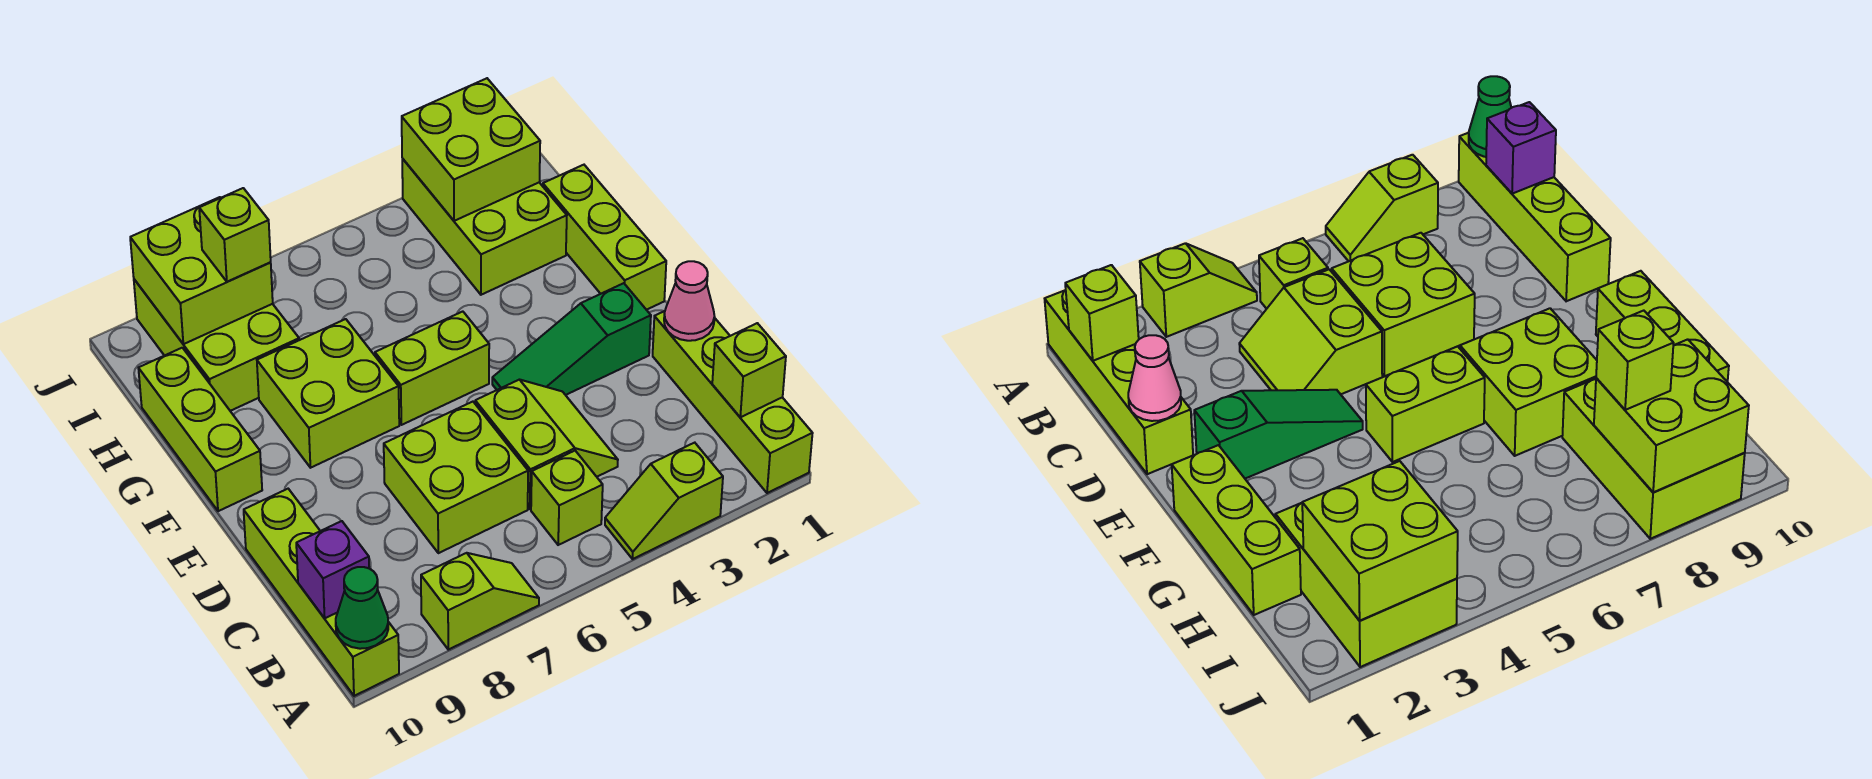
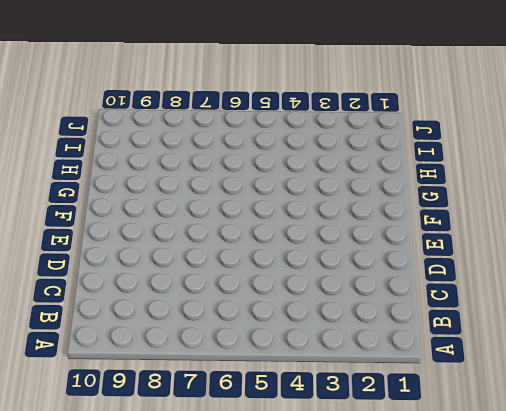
none -> lime 1x4 brick [653,311,813,493]
none -> lime 1x2 slope [605,443,723,559]
none -> lime 1x2 slope [421,553,539,650]

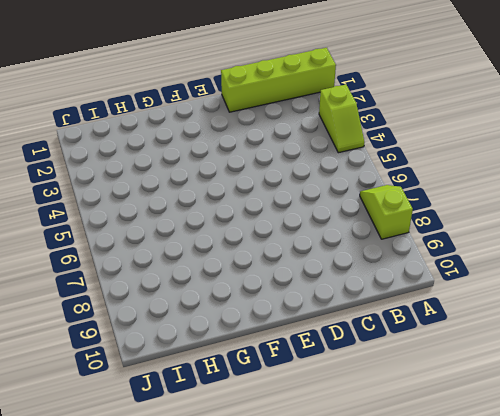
none -> lime 1x4 brick [244,489,399,696]
none -> lime 1x1 brick [531,451,603,545]
none -> lime 2x2 slope [475,380,618,509]

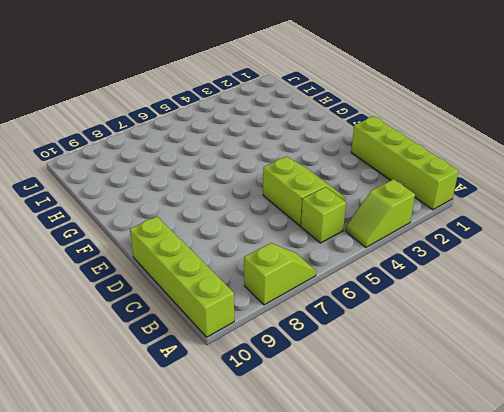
none -> lime 2x2 brick [384,402,528,553]
none -> green 1x3 slope [492,283,651,395]
none -> lime 1x3 brick [543,165,666,310]

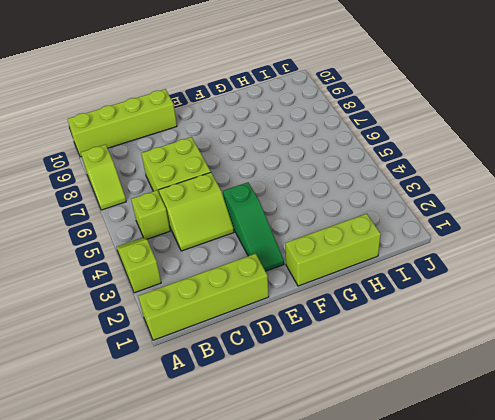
green 1x3 slope [223,182,284,271] -> green 1x3 slope turned to [492,283,651,395]
none -> lime 1x2 brick [375,312,489,425]
none -> lime 2x2 brick [257,319,399,468]
none -> lime 1x3 brick [138,348,262,511]

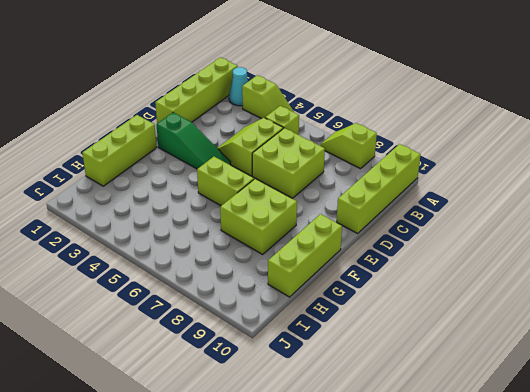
cyan 1x1 cone [229,67,248,106] -> none
none -> lime 2x3 brick [402,159,567,295]
none -> lime 2x3 brick [134,279,299,411]
none -> green 1x1 cone [336,567,388,649]

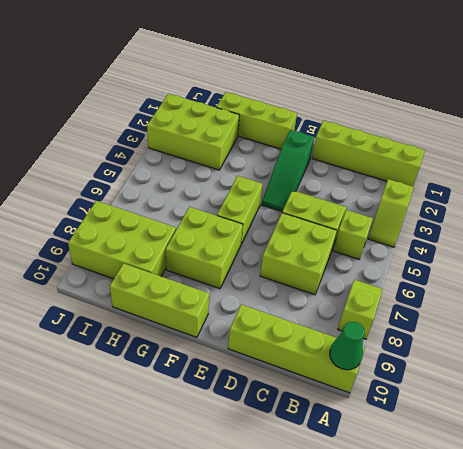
none -> lime 1x1 brick [712,323,786,417]
none -> purple 1x1 brick [296,521,369,618]
none -> pink 1x1 cone [664,261,714,341]

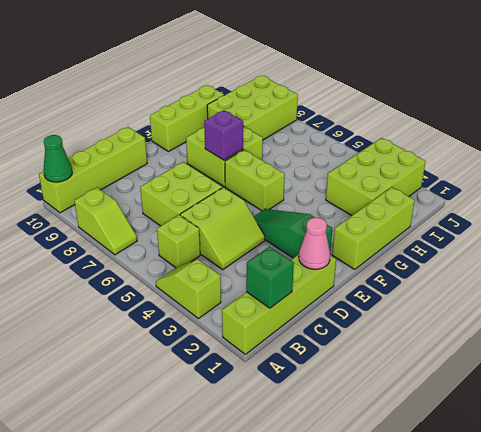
green 1x1 brick [246,247,294,308] -> lime 1x1 brick [712,323,786,417]
purple 1x1 brick [204,110,243,160] -> purple 1x1 brick moved to [296,521,369,618]
none -> lime 2x2 brick [402,78,540,221]
none -> lime 2x2 brick [130,197,273,344]
none -> lime 1x1 brick [199,188,271,282]

